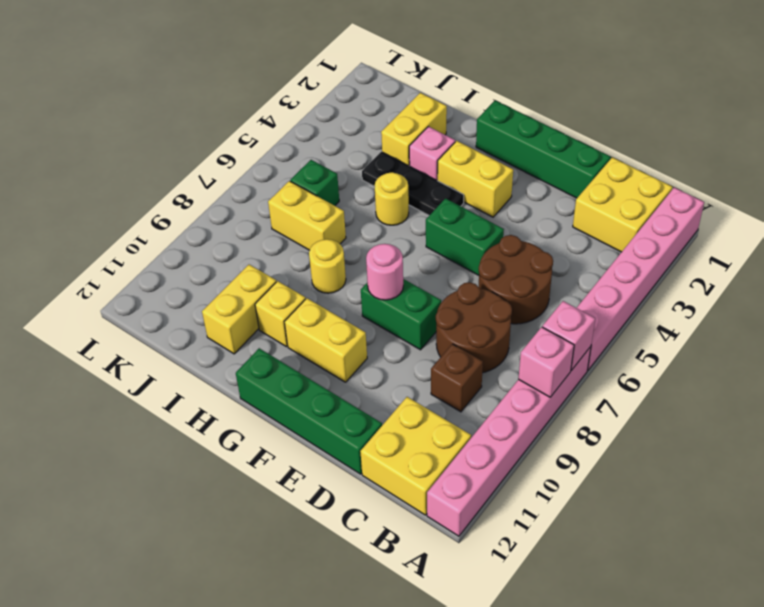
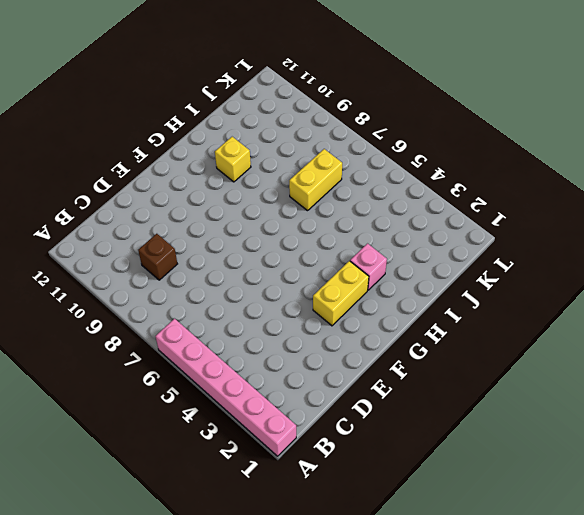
none -> pink 1x6 brick [427,347,591,536]
none -> yellow 2x2 brick [573,157,672,252]
none -> yellow 2x2 brick [360,397,471,515]

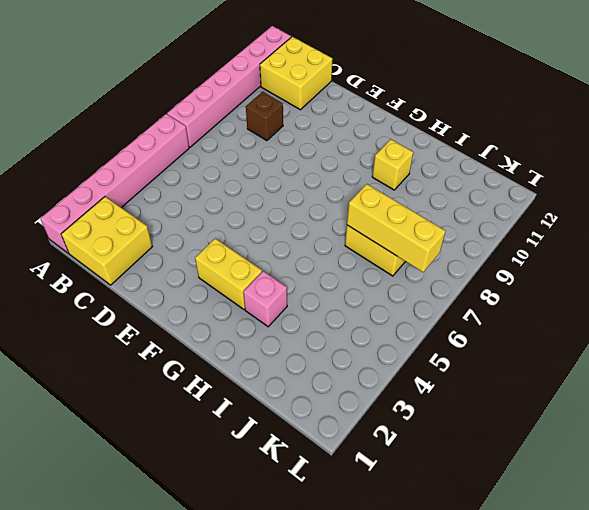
yellow 1x3 brick [347,184,446,272] -> none
none -> brown 2x2 round brick [479,235,553,324]
none -> brown 2x2 round brick [436,282,512,373]
none -> green 1x4 brick [476,100,611,198]

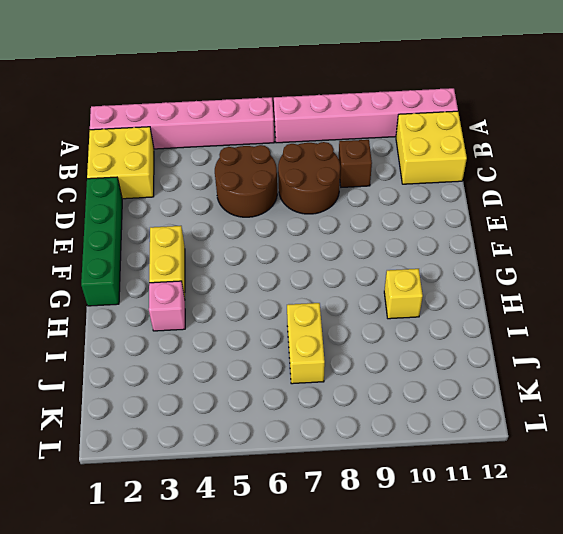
none -> green 1x4 brick [236,348,382,474]
none -> green 1x2 brick [426,198,504,275]
none -> green 1x2 brick [361,279,441,350]

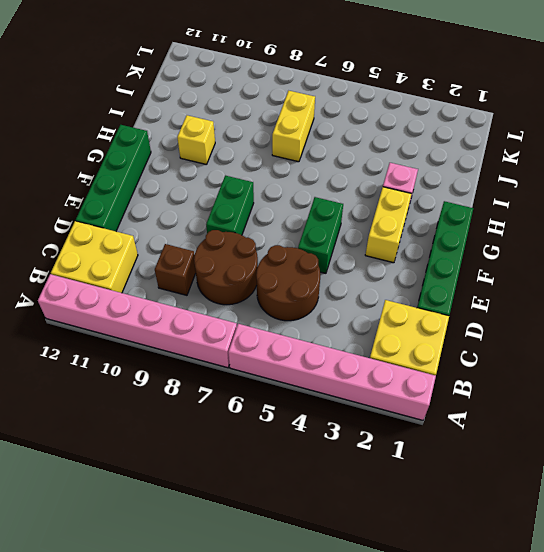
none -> yellow 1x2 brick [285,298,367,382]
none -> black 1x3 plate [362,152,464,215]
none -> yellow 1x1 round brick [375,172,409,225]

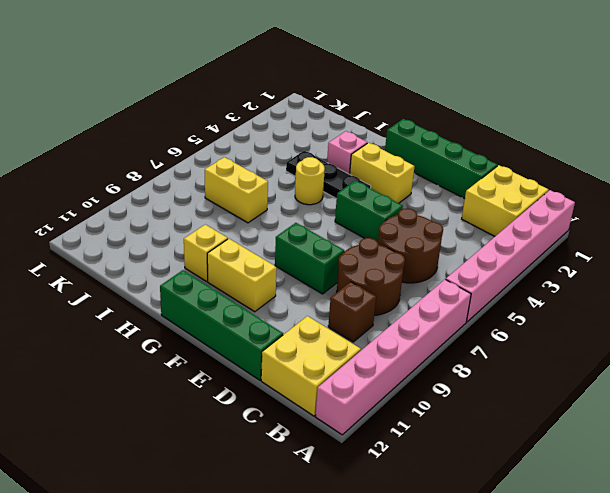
none -> yellow 1x1 round brick [309,239,346,293]
none -> yellow 1x2 brick [381,93,447,166]
none -> yellow 1x2 brick [202,265,276,354]

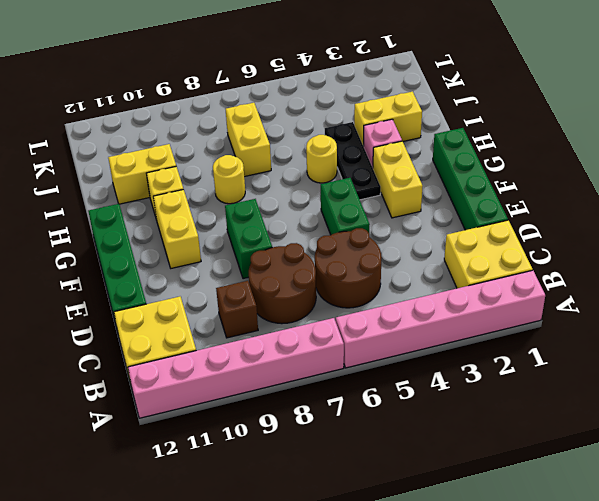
none -> green 1x1 brick [290,160,339,206]
none -> pink 1x1 brick [543,301,595,371]
none -> pink 1x1 brick [518,327,574,397]

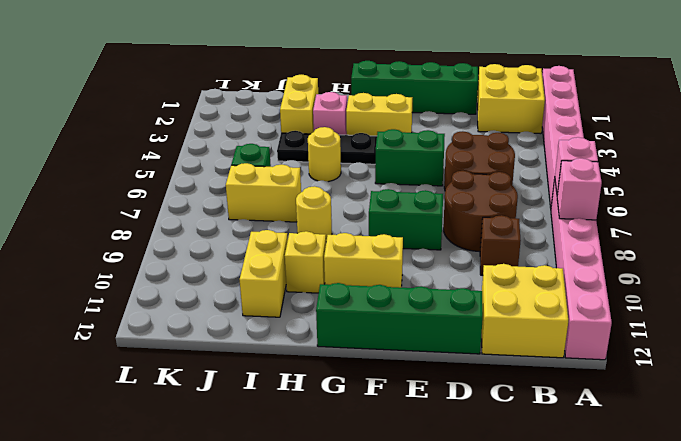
none -> pink 1x1 round brick [366,244,403,300]

